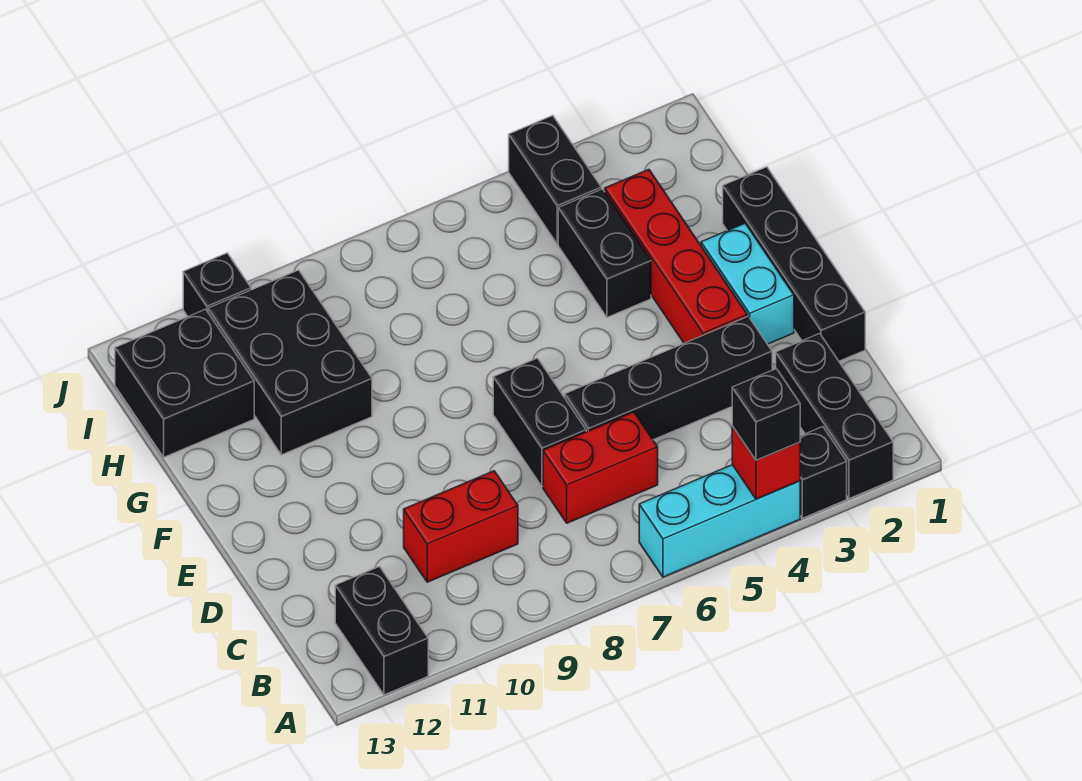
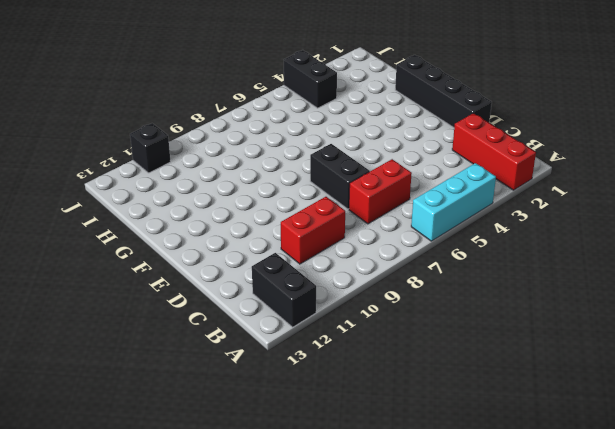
red 1x3 brick [452,113,536,190] -> black 1x3 brick [776,333,893,499]
none -> black 1x1 brick [800,427,847,518]
none -> black 1x4 brick [565,316,772,440]
none -> cyan 1x2 brick [701,223,794,344]

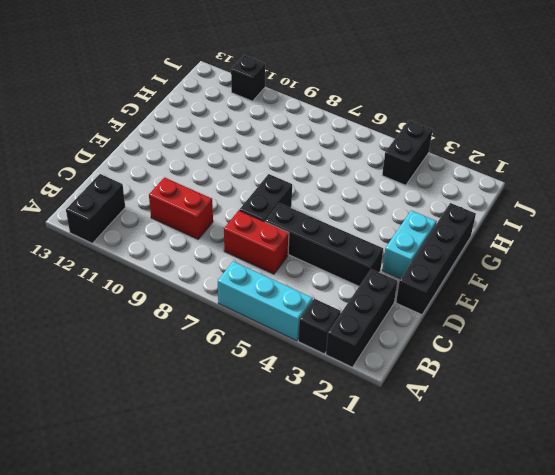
none -> red 1x4 brick [605,170,747,343]
none -> black 1x2 brick [558,189,651,317]
none -> black 2x3 brick [208,270,372,455]

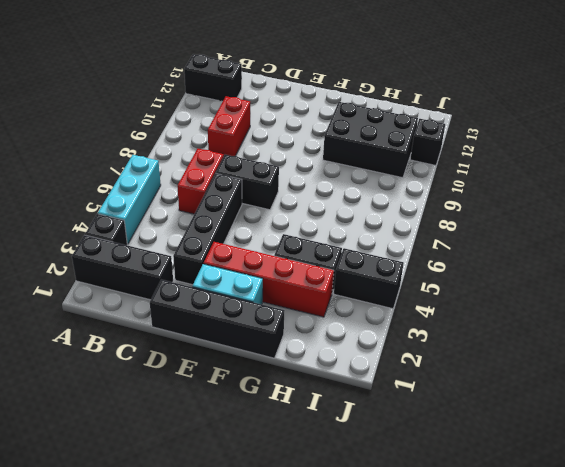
none -> black 2x2 brick [115,309,254,457]
none -> red 1x1 brick [732,426,800,499]
none -> black 1x1 brick [732,369,800,460]

